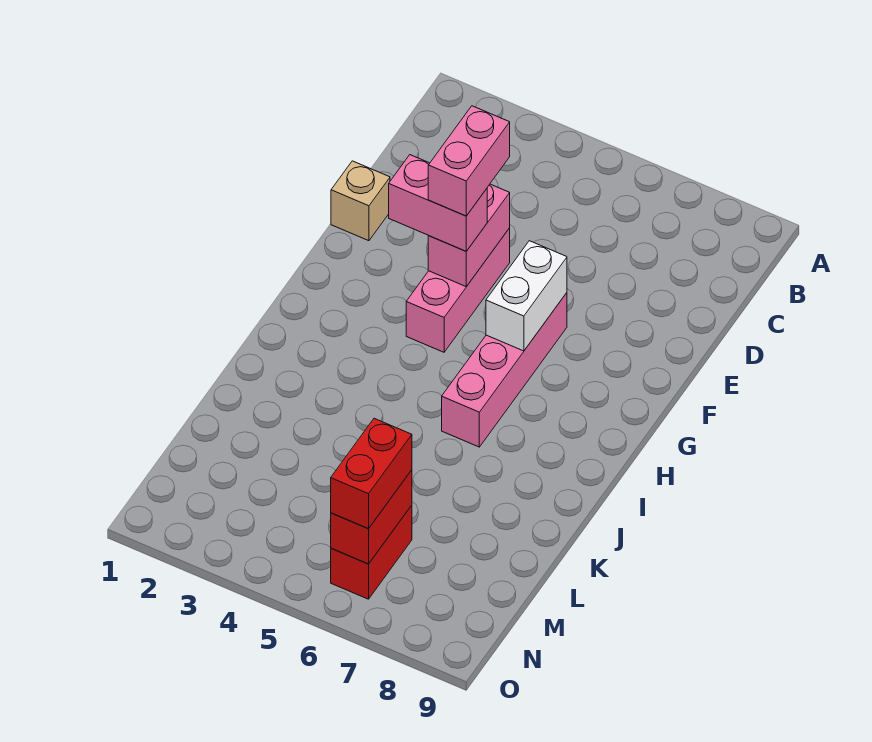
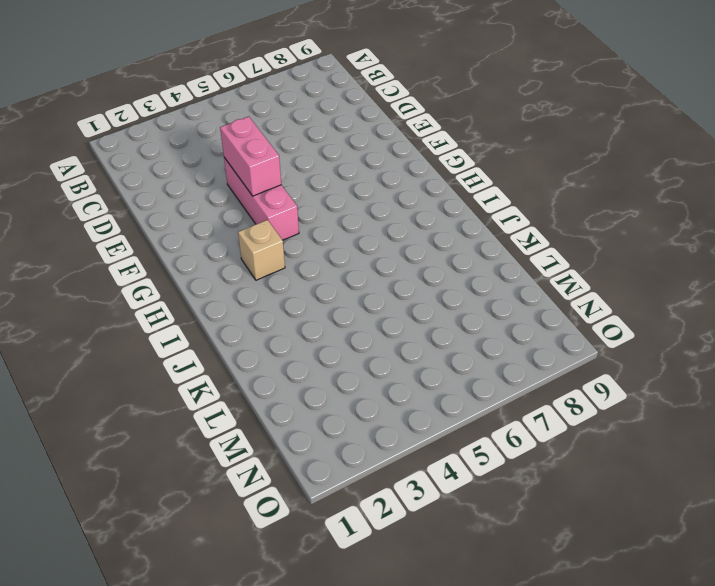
tan 1x1 brick [238,220,285,280] -> tan 1x1 brick moved to [331,161,390,241]
none -> pink 1x4 brick [442,293,567,447]
none -> red 1x2 brick [331,505,412,599]

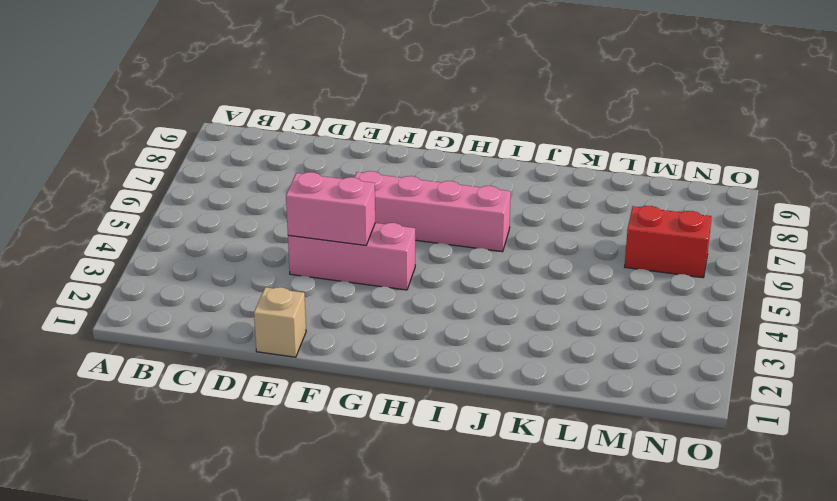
none -> white 1x2 brick [486,241,567,351]
none -> red 1x2 brick [331,470,412,564]

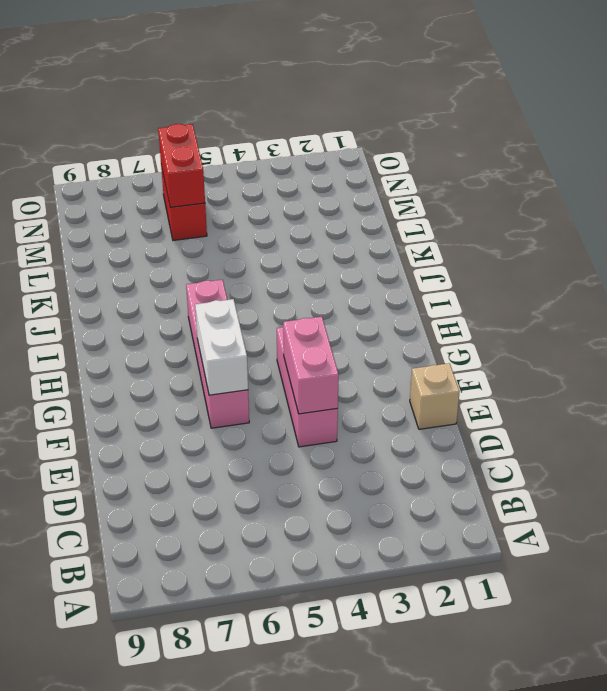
none -> pink 1x2 brick [389,155,487,251]
none -> red 1x2 brick [331,418,412,529]

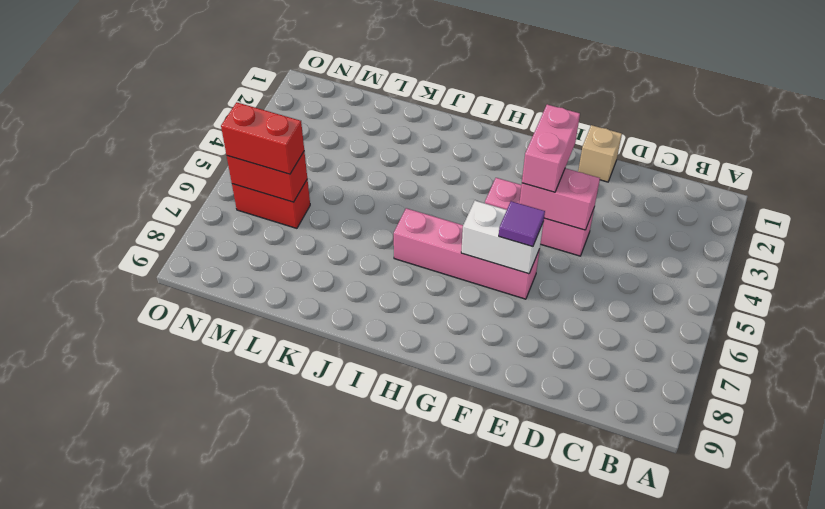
purple 1x1 tile [499,201,545,247] -> none
none -> pink 1x2 brick [428,106,510,216]

